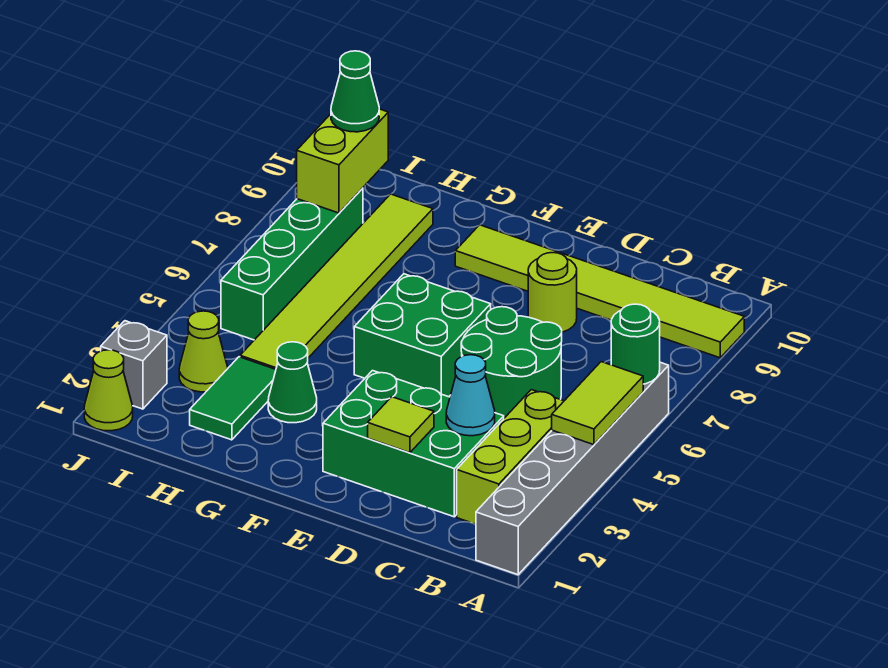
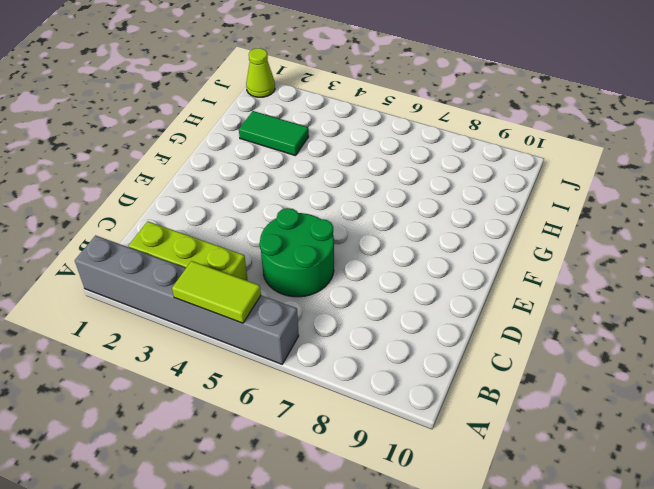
none -> lime 1x6 tile [455,225,744,358]
none -> green 2x3 brick [323,371,504,517]
none -> lime 1x1 round brick [528,253,577,332]

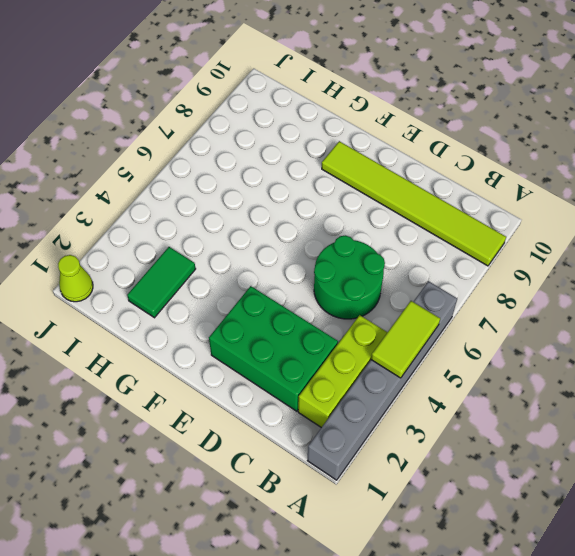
none -> lime 1x1 round brick [528,253,577,332]
none -> green 2x2 brick [354,274,491,397]
none -> green 1x1 cone [268,342,317,423]

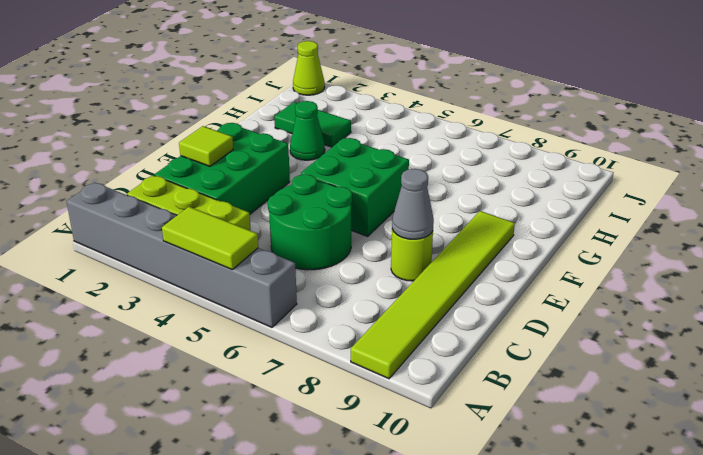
grey 1x1 cone [392,169,434,239] -> none
none -> lime 1x6 tile [240,194,433,369]
none -> lime 1x1 cone [179,311,228,392]
none -> green 1x4 brick [221,188,363,340]

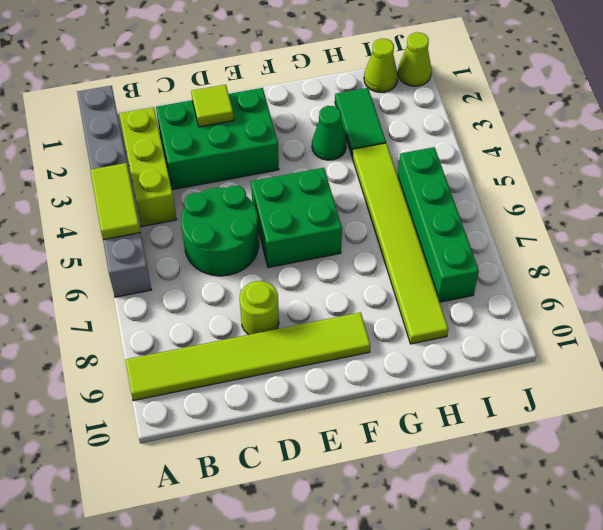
lime 1x1 cone [364,38,398,92] -> lime 1x1 cone moved to [179,311,228,392]
none -> grey 1x1 brick [101,321,167,409]
none -> green 1x1 round brick [611,304,660,384]
none -> cyan 1x1 cone [446,355,495,436]

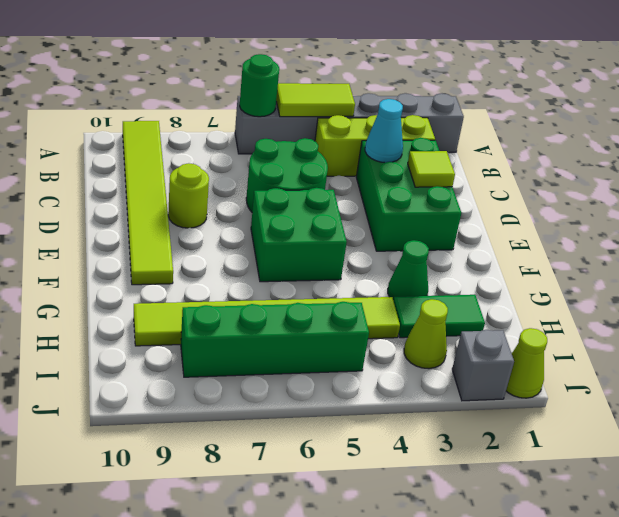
none -> lime 1x2 brick [297,109,388,213]
none -> green 1x1 cone [331,51,379,132]

